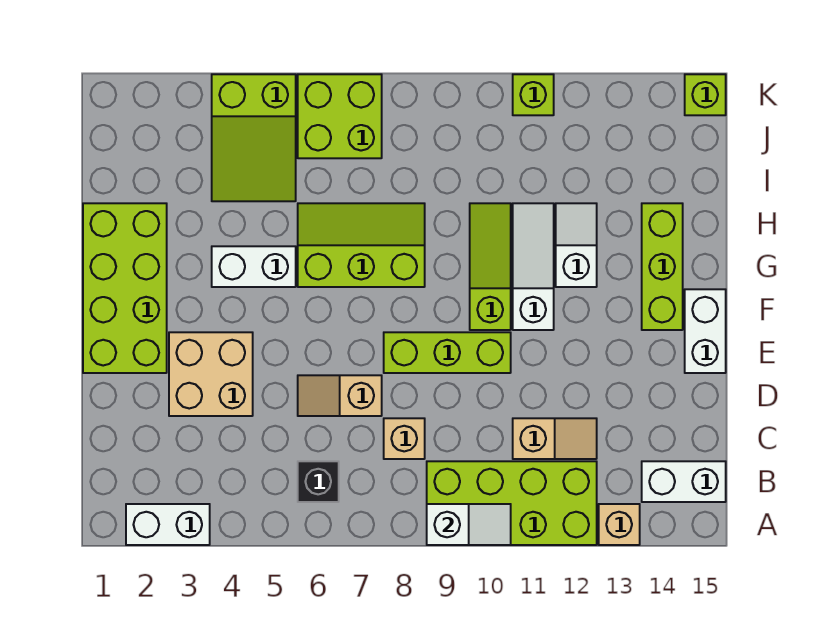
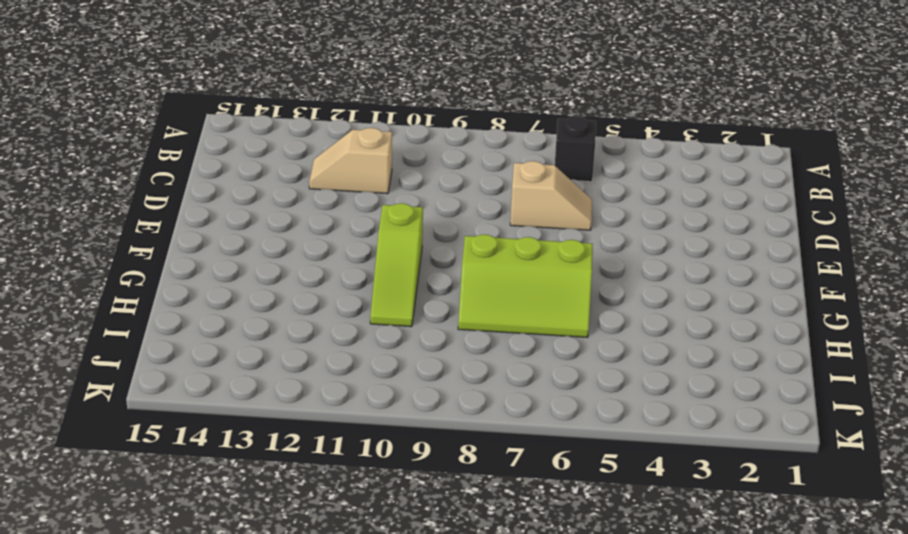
none -> white 1x2 brick [126,504,210,545]
none -> lime 2x4 brick [427,461,597,545]
none -> tan 1x1 brick [599,504,640,545]

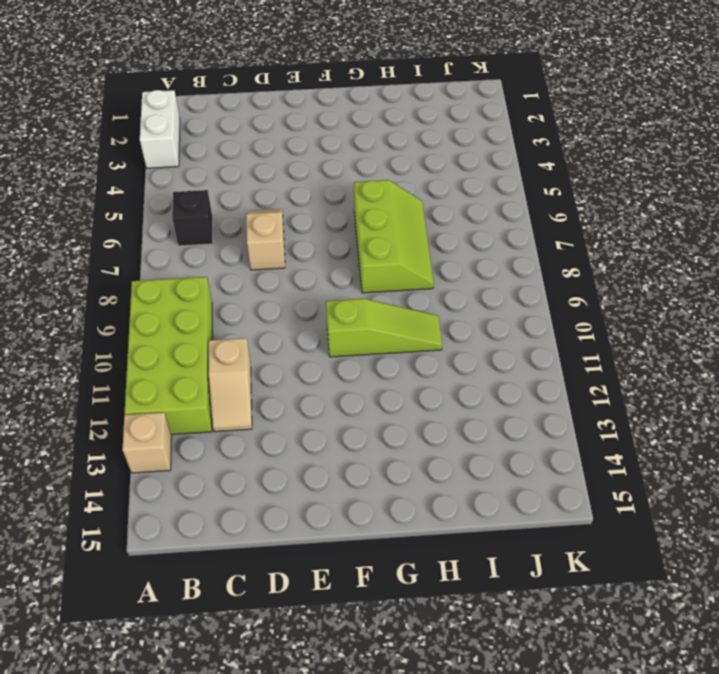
none -> white 1x2 brick [642,461,726,502]
none -> tan 1x1 brick [384,418,425,459]
none -> tan 2x2 brick [169,332,253,416]

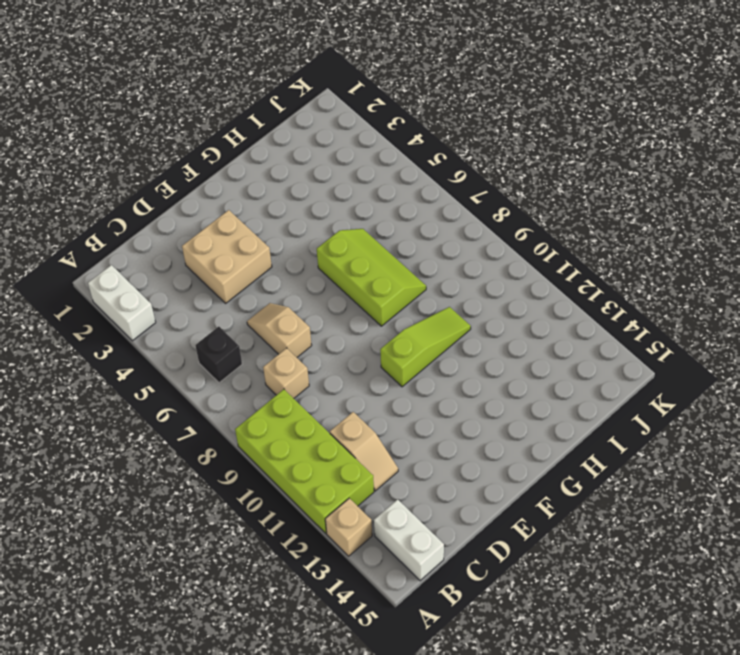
none -> lime 2x4 brick [83,203,167,373]
none -> lime 1x3 brick [384,332,511,373]
none -> white 1x2 brick [685,289,726,373]

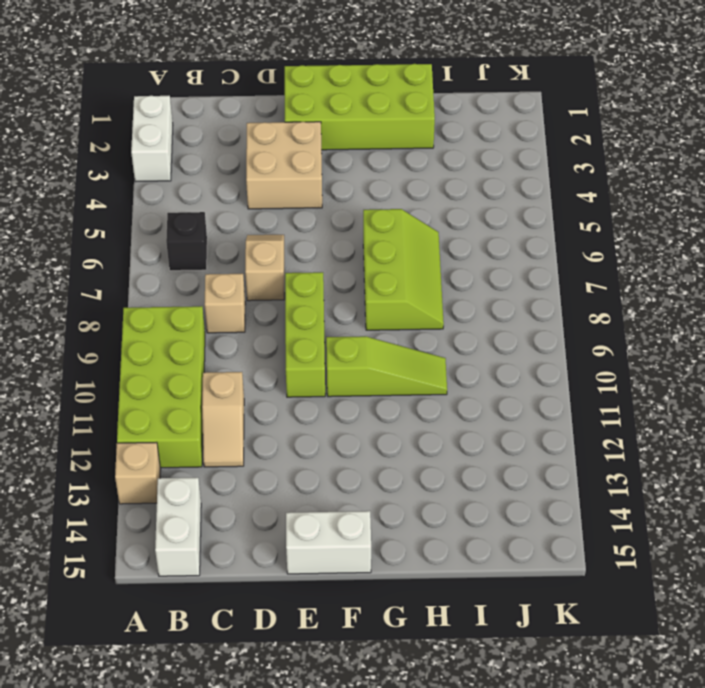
none -> white 1x3 slope [513,203,554,330]
none -> lime 1x3 brick [642,203,683,330]
none -> white 1x2 brick [212,246,296,287]

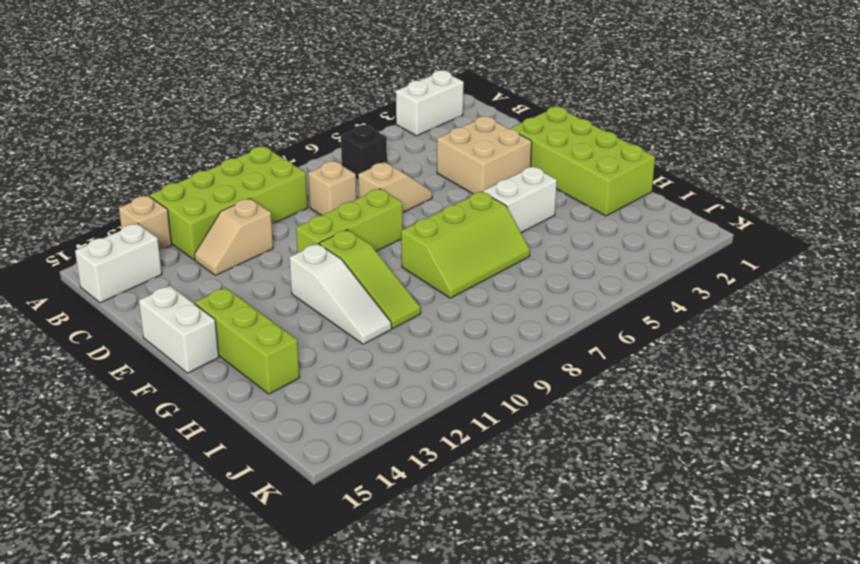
none -> white 1x2 slope [556,203,597,287]
none -> lime 2x3 slope [212,74,296,201]
none -> lime 2x2 brick [298,74,382,158]

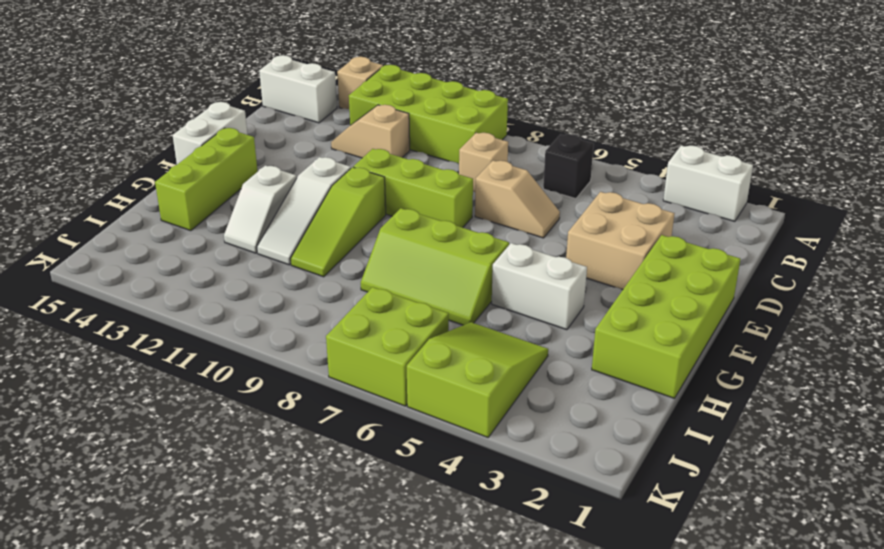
none -> lime 1x1 brick [513,74,554,115]
none -> lime 1x1 brick [685,74,726,115]
none -> white 1x2 slope [427,504,511,545]

